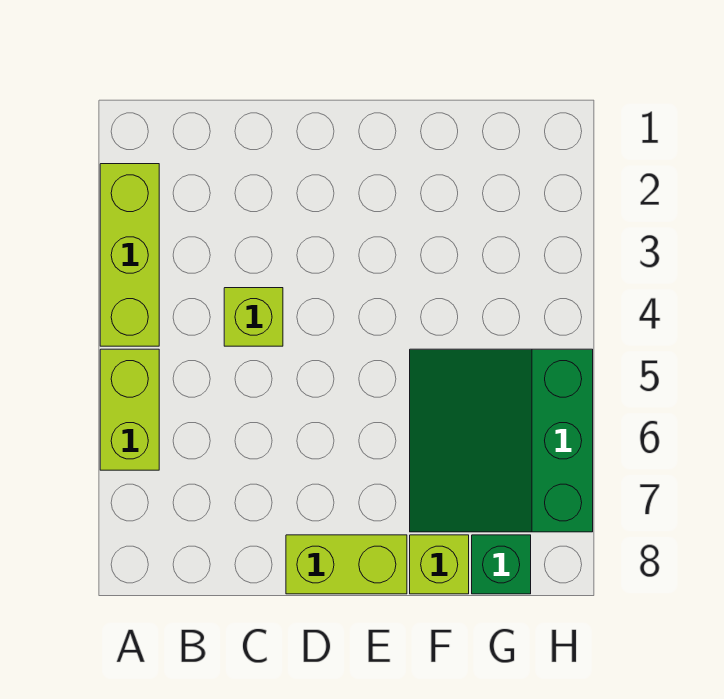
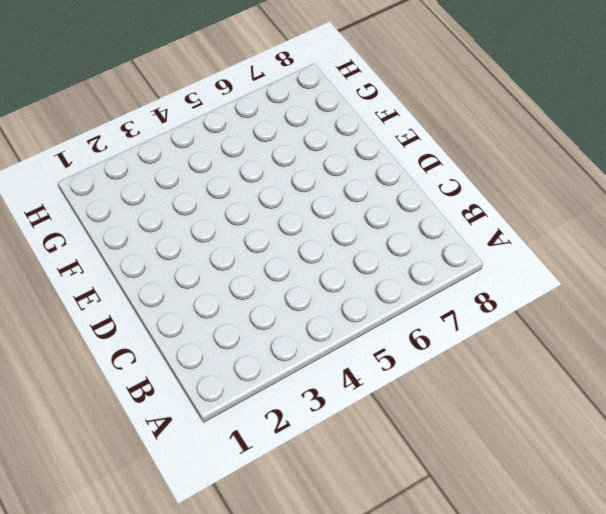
none -> lime 1x3 brick [100,164,159,346]
none -> lime 1x2 brick [100,349,159,470]

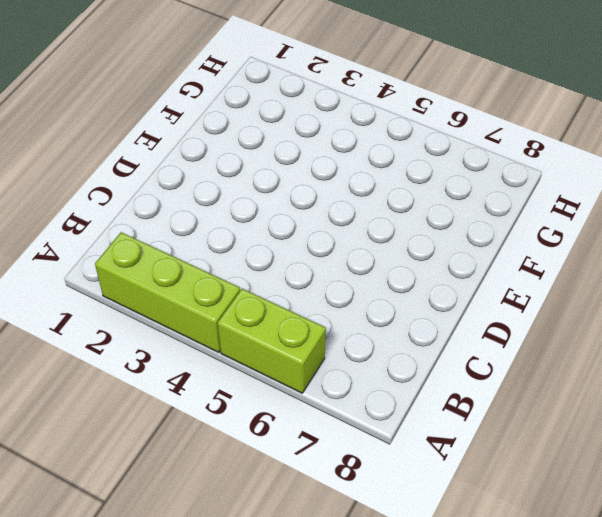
none -> lime 1x1 brick [224,288,283,346]
none -> lime 1x2 brick [286,535,407,594]

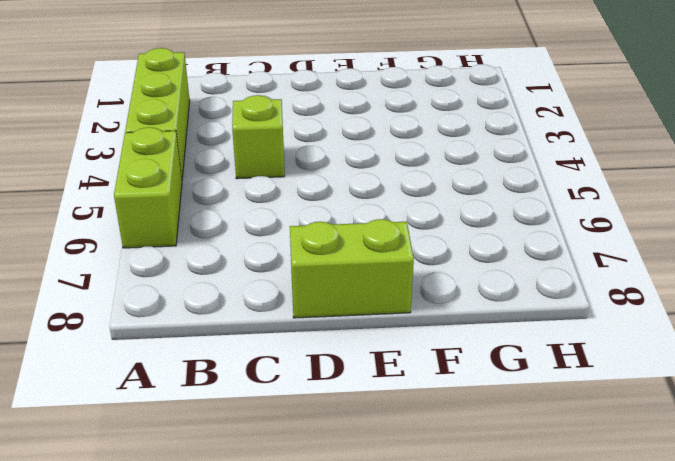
none -> green 3x3 slope [410,349,593,532]
none -> lime 1x1 brick [410,535,469,594]

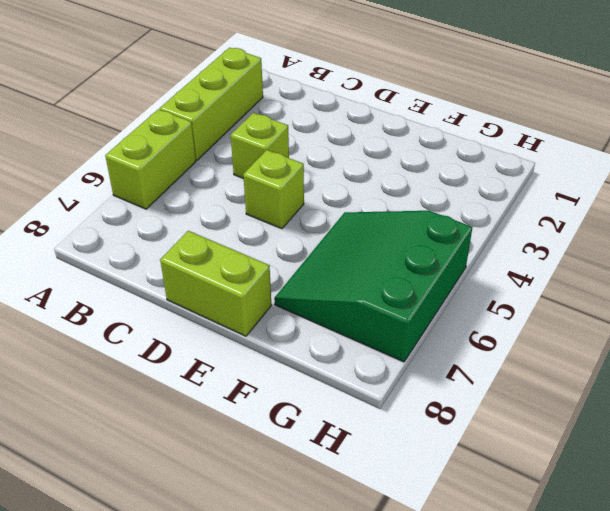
lime 1x1 brick [243,150,304,229] -> lime 1x1 brick moved to [410,535,469,594]
none -> green 1x1 brick [472,535,531,594]

